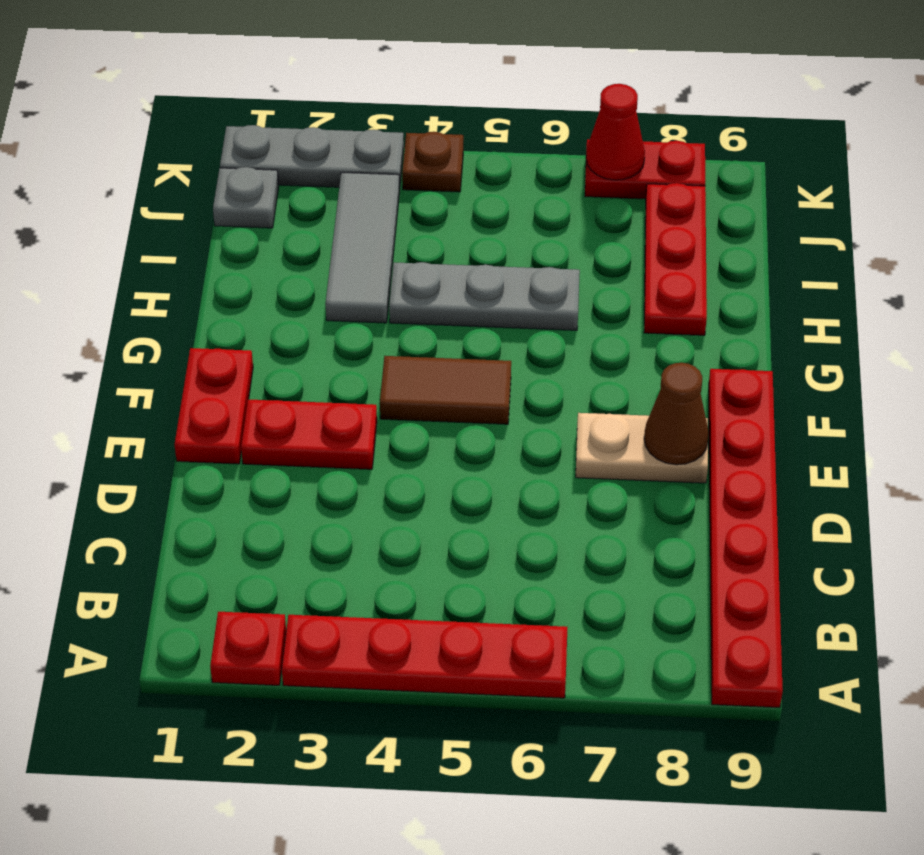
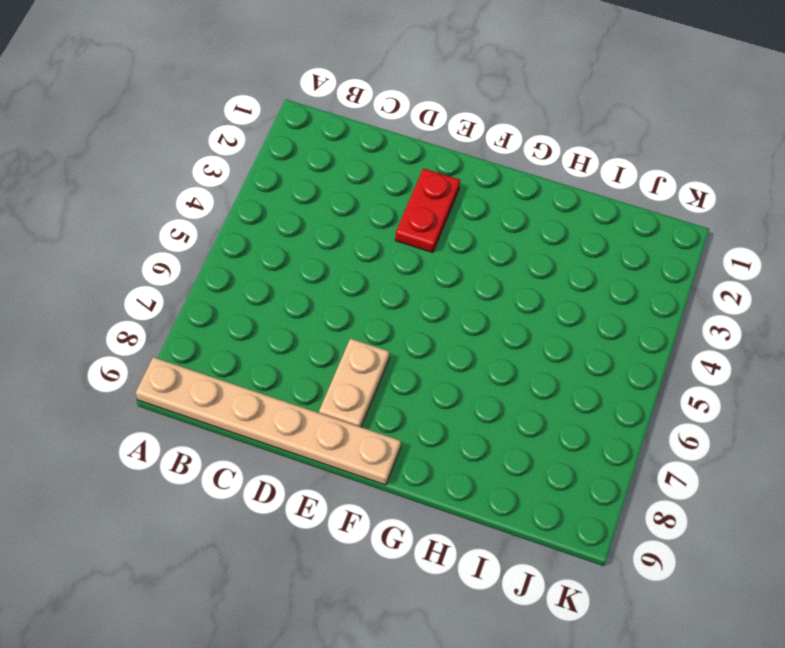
tan 1x6 plate [136,357,401,485] -> red 1x6 plate [709,369,783,708]
none -> red 1x1 plate [210,612,286,685]
none -> red 1x4 plate [282,615,567,698]
none -> red 1x2 plate [175,348,253,464]

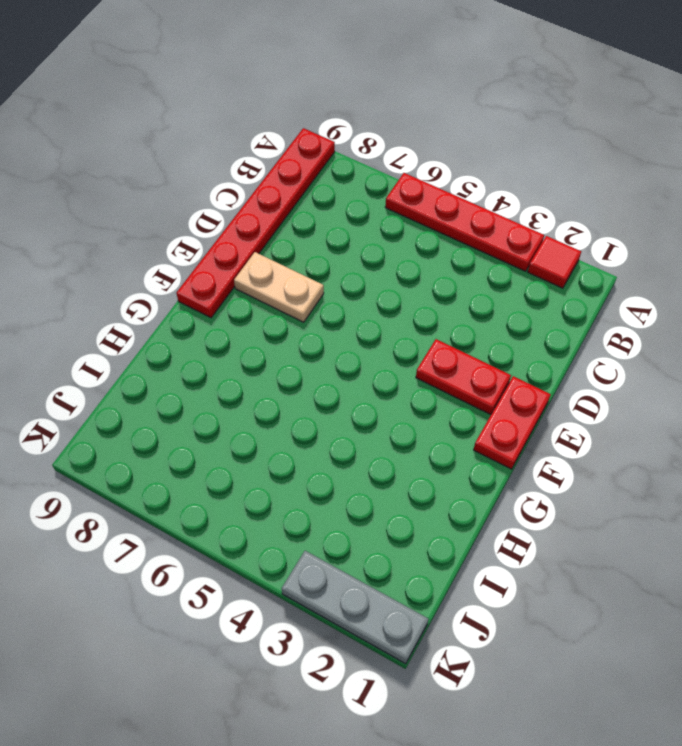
red 1x1 tile [528,236,581,288] -> red 1x1 plate [210,612,286,685]
none -> brown 1x2 tile [380,356,511,424]
none -> grey 1x3 tile [325,172,400,323]
none -> grey 1x3 plate [389,262,580,330]

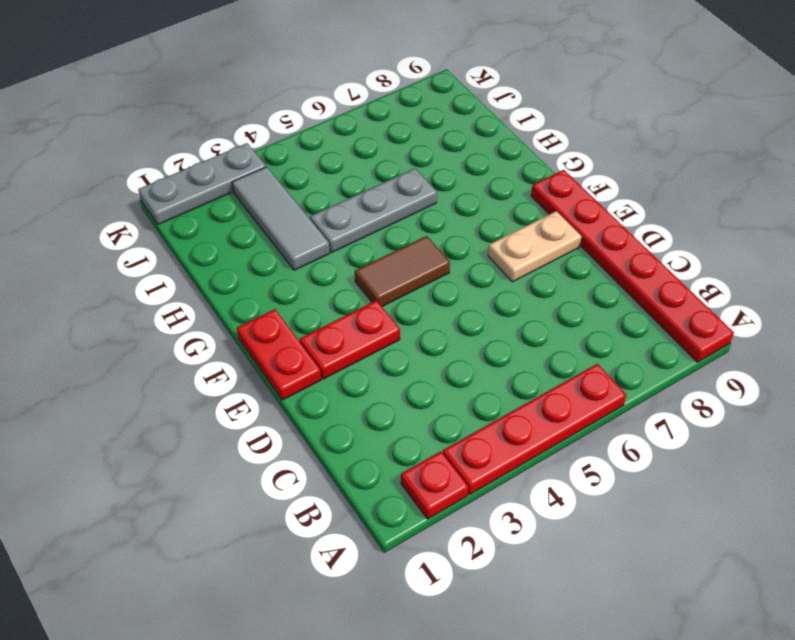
none -> red 1x3 plate [644,183,707,335]
none -> grey 1x1 plate [213,167,279,228]
none -> brown 1x1 plate [402,132,463,192]

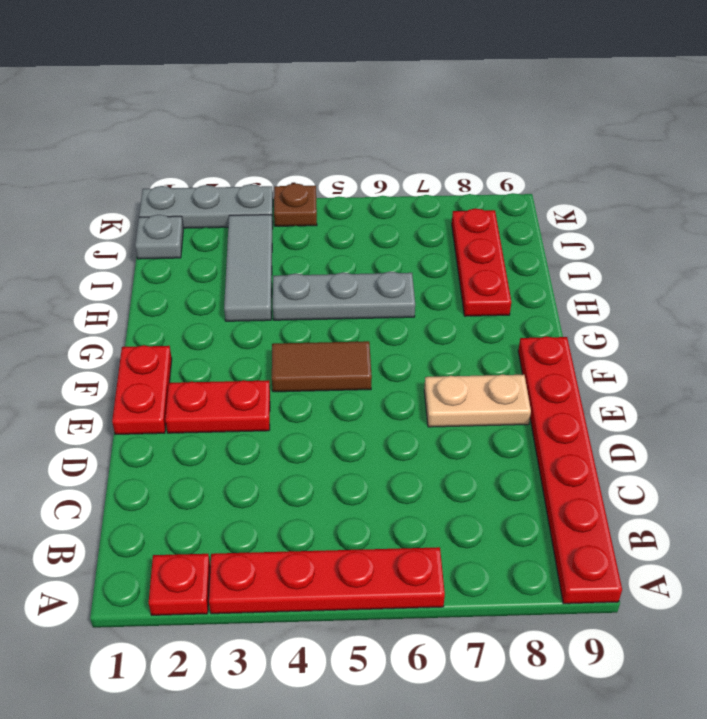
none -> red 1x2 plate [585,139,705,199]
none -> brown 1x1 cone [644,363,709,465]
none -> red 1x1 cone [586,84,645,180]

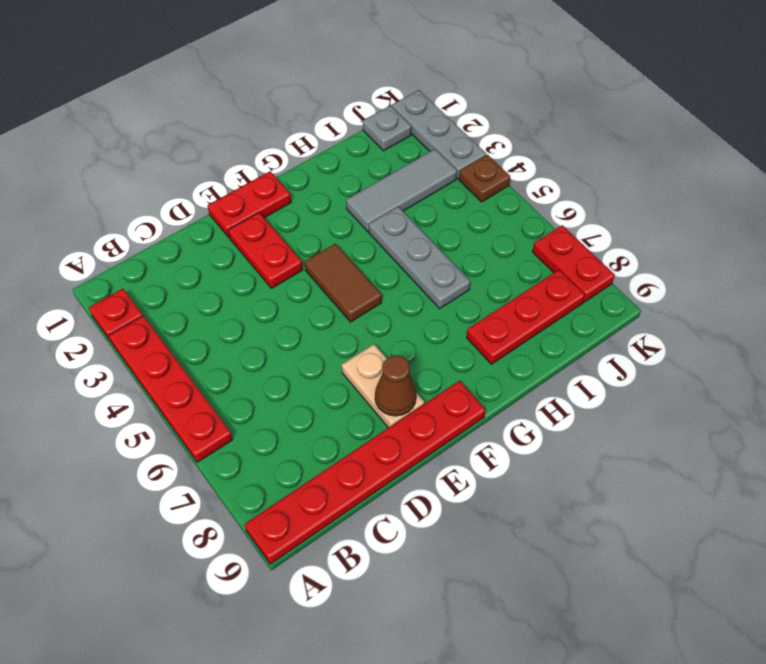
none -> red 1x1 cone [586,84,645,180]

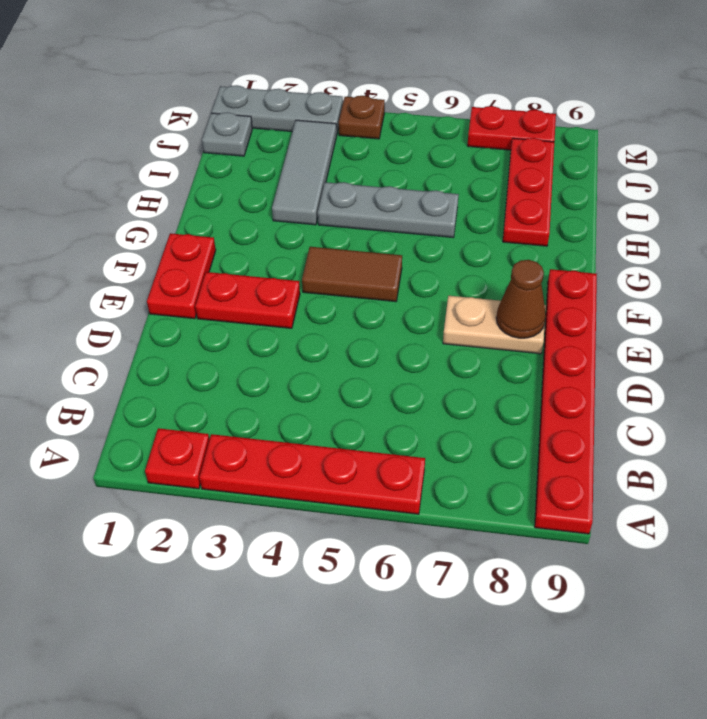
none -> red 1x1 cone [586,84,645,180]

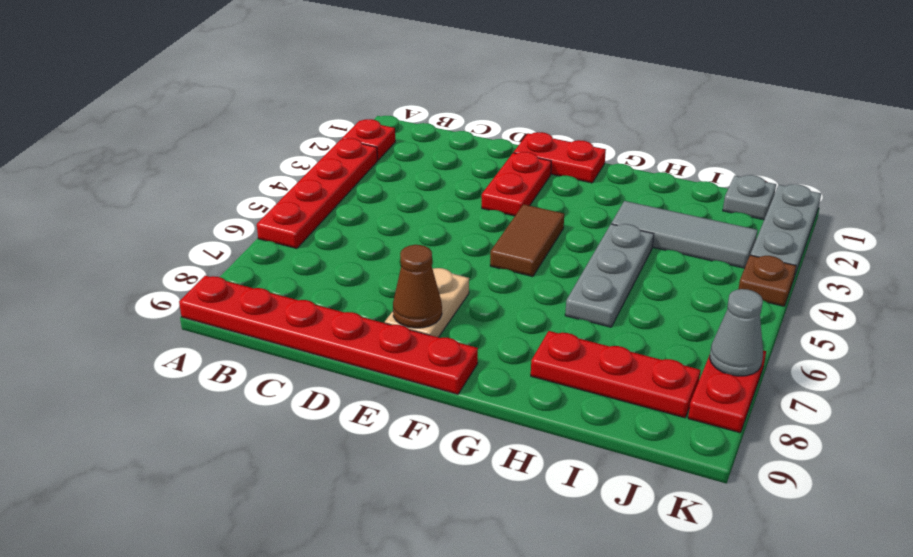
grey 1x1 cone [710,289,763,376] -> red 1x1 cone [586,84,645,180]

